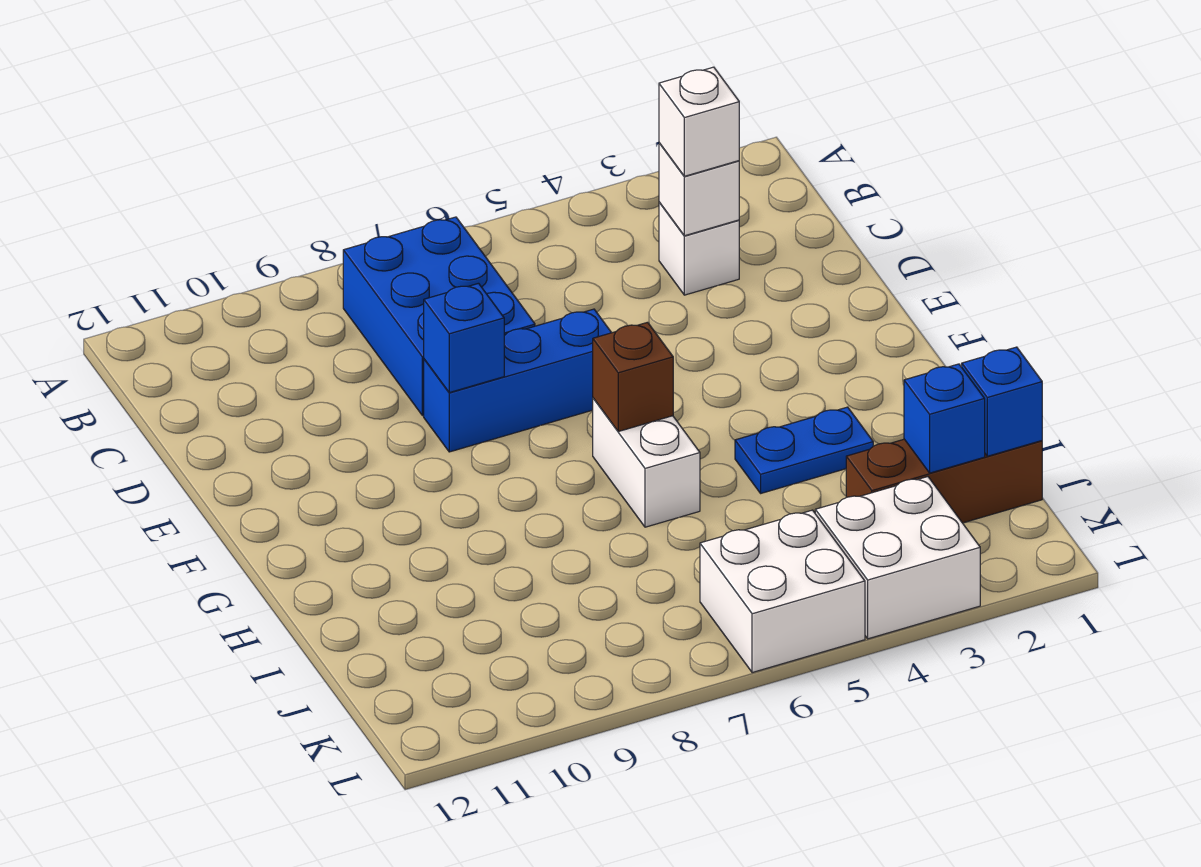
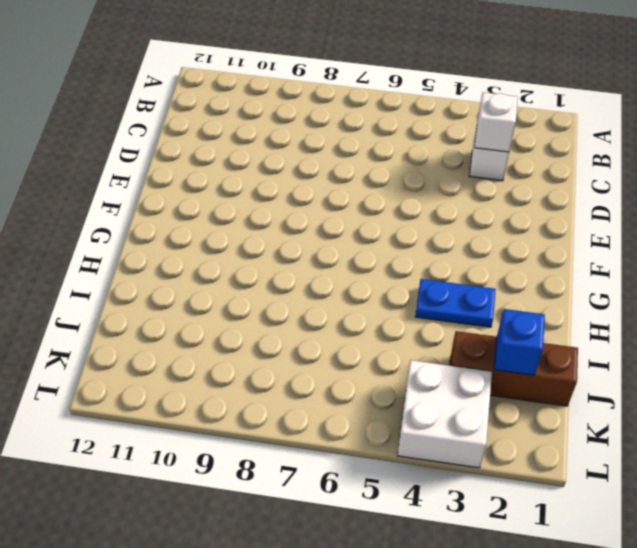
none -> blue 2x3 brick [343,217,535,416]
none -> blue 1x3 brick [424,309,611,452]
none -> white 1x2 brick [593,398,700,527]

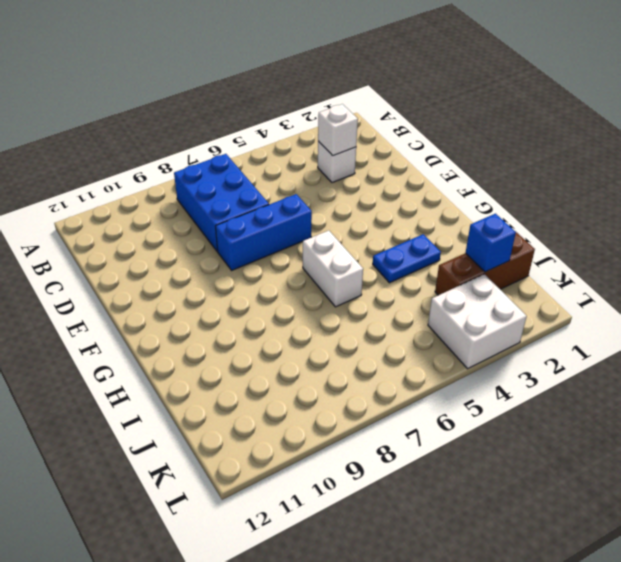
none -> white 2x2 brick [700,510,865,673]
none -> blue 1x1 brick [424,283,504,393]
none -> brown 1x1 brick [593,322,673,432]

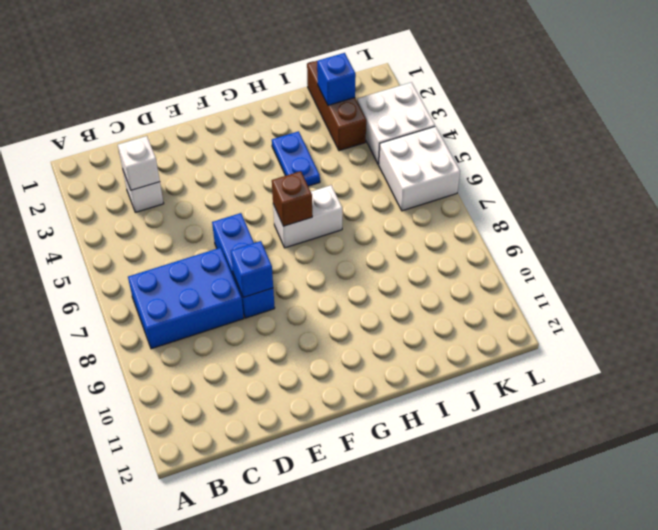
none -> blue 1x1 brick [962,347,1042,456]
none -> white 1x1 brick [659,67,739,176]

